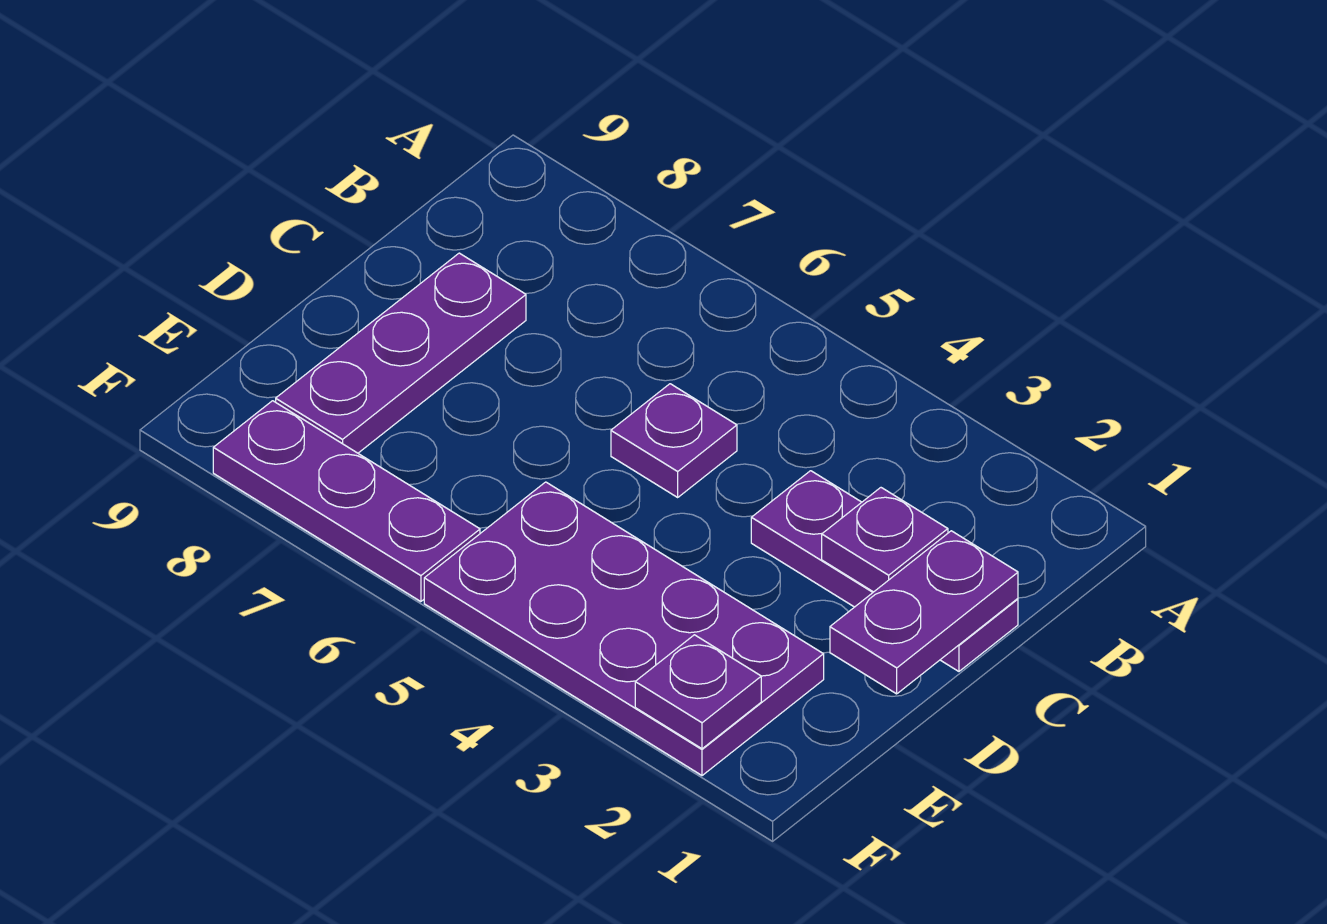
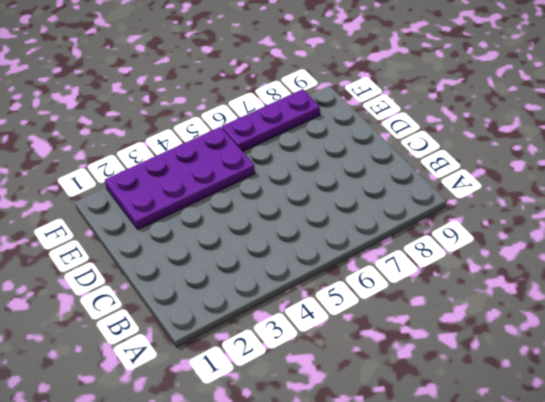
none -> purple 1x3 plate [751,471,1018,671]
none -> purple 1x1 plate [611,384,737,497]

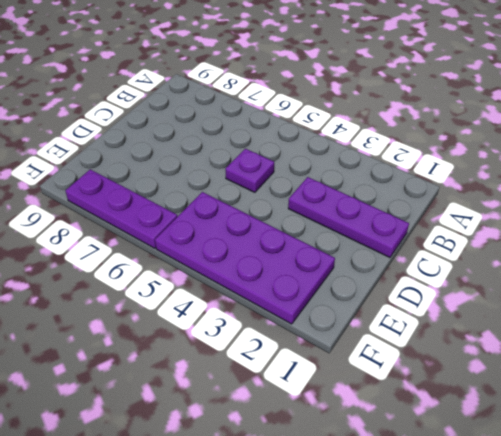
none -> purple 1x3 plate [276,253,526,453]
none -> purple 1x2 plate [830,531,1018,694]

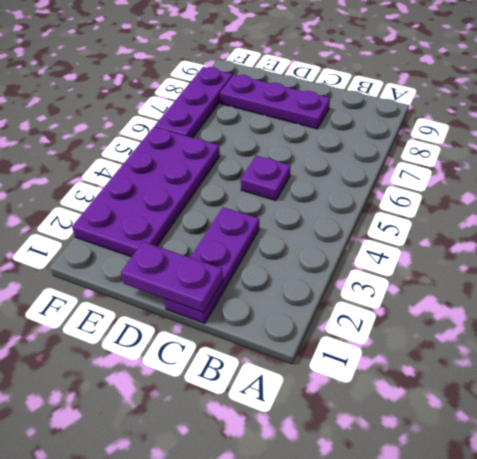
none -> purple 1x1 plate [822,488,948,592]
none -> purple 1x1 plate [635,635,761,749]

